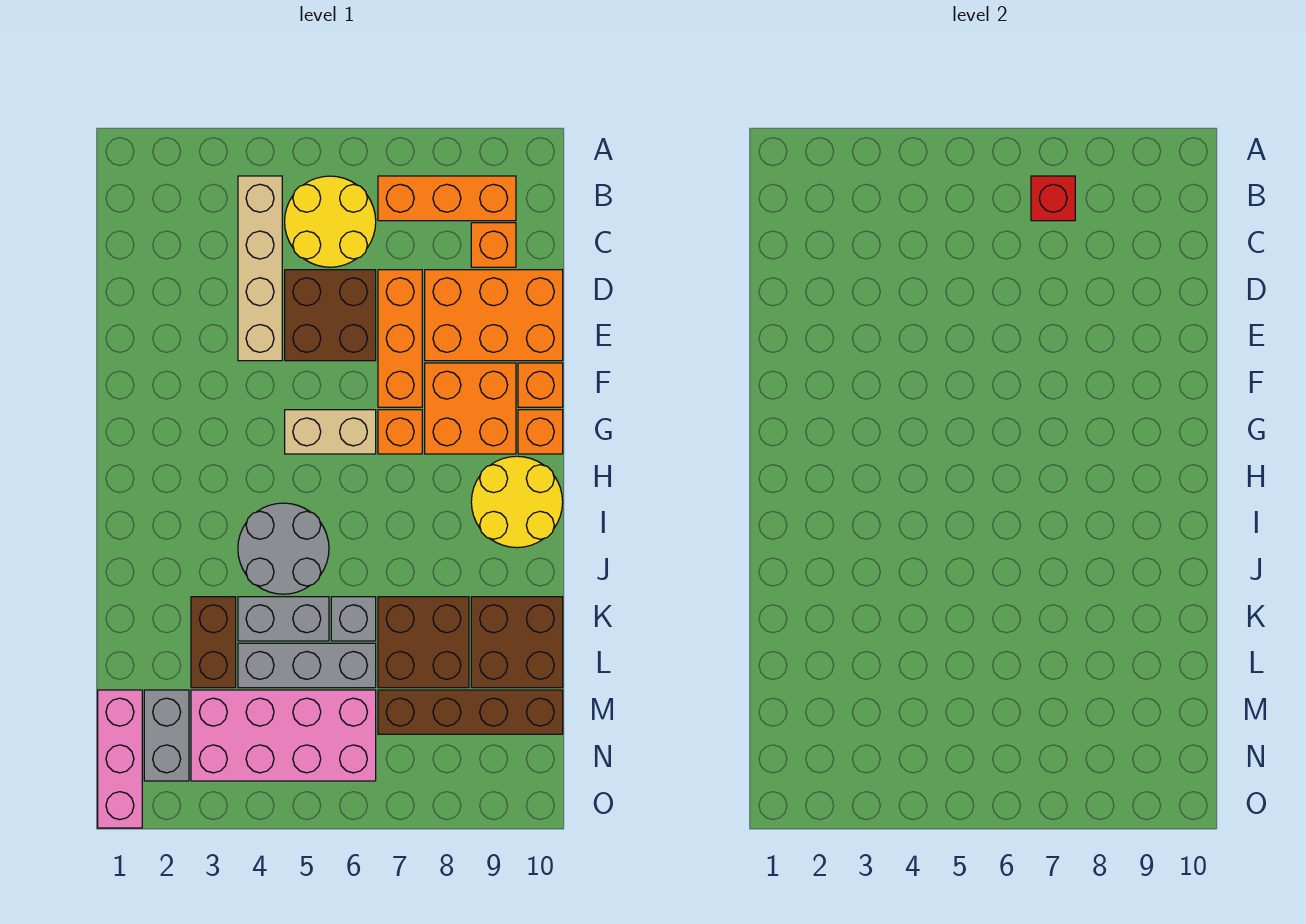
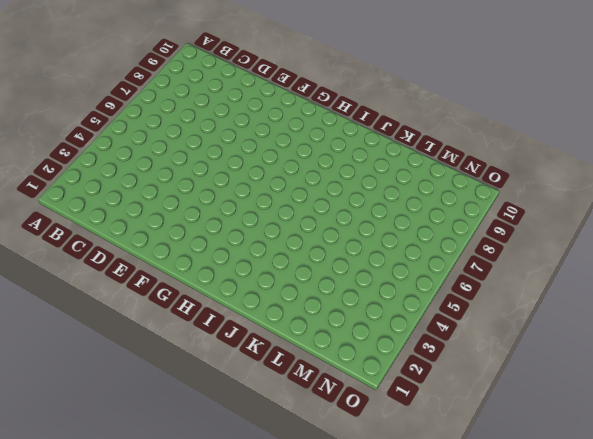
none -> tan 1x4 brick [238,176,282,361]
none -> yellow 2x2 round brick [285,176,376,267]
none -> orange 1x3 brick [378,176,516,221]

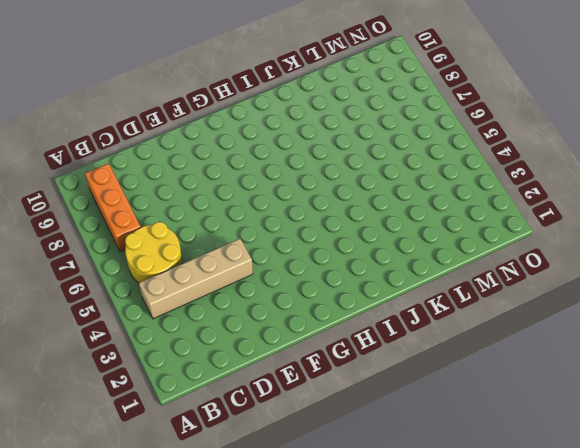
none -> orange 1x1 brick [471,223,516,267]
none -> brown 2x2 brick [285,270,376,361]
none -> orange 1x3 brick [378,270,422,407]

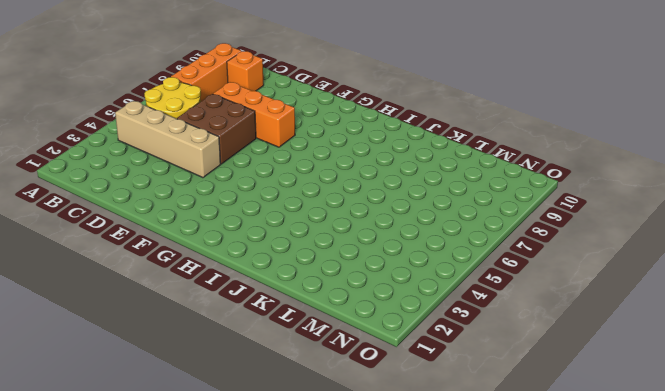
none -> orange 2x3 brick [425,270,563,361]
none -> orange 2x2 brick [425,363,516,454]
none -> orange 1x1 brick [518,363,563,407]

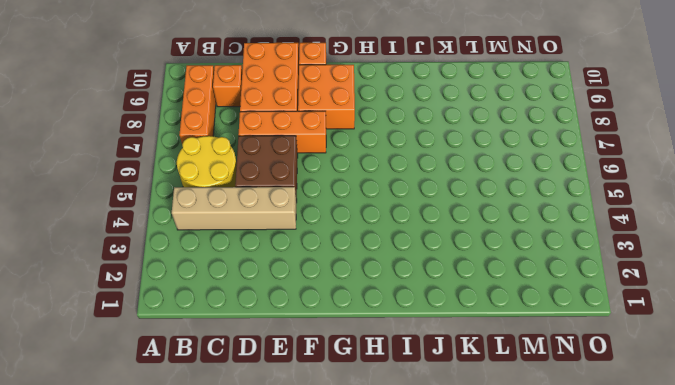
none -> tan 1x2 brick [285,410,376,454]
none -> orange 1x1 brick [378,410,422,454]
none -> orange 1x1 brick [518,410,563,454]

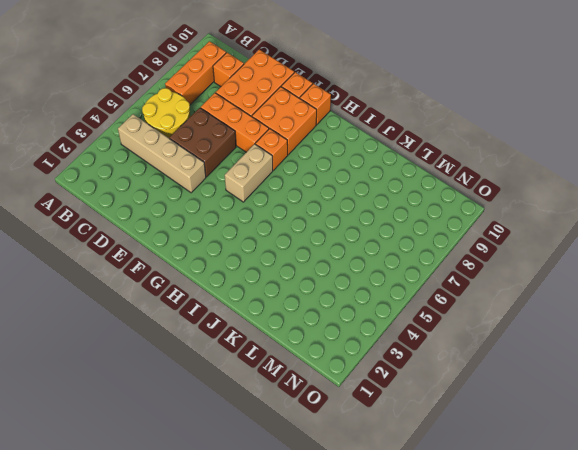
none -> yellow 2x2 round brick [471,456,563,548]
none -> grey 2x2 round brick [238,503,329,594]
none -> brown 1x2 brick [191,597,236,688]

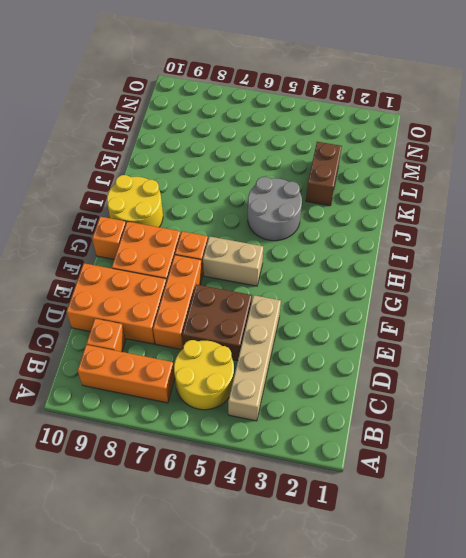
none -> orange 1x1 brick [518,363,563,407]
none -> grey 1x2 brick [238,597,329,641]
none -> grey 1x1 brick [331,597,376,641]

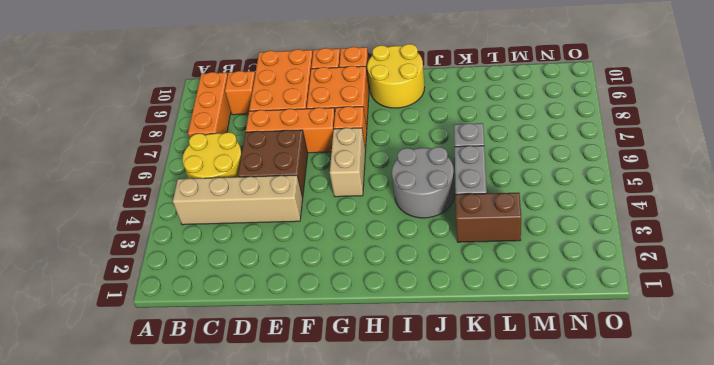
none -> brown 2x2 brick [378,597,469,688]
none -> brown 2x2 brick [471,597,563,688]
none -> grey 1x3 brick [238,643,376,688]

